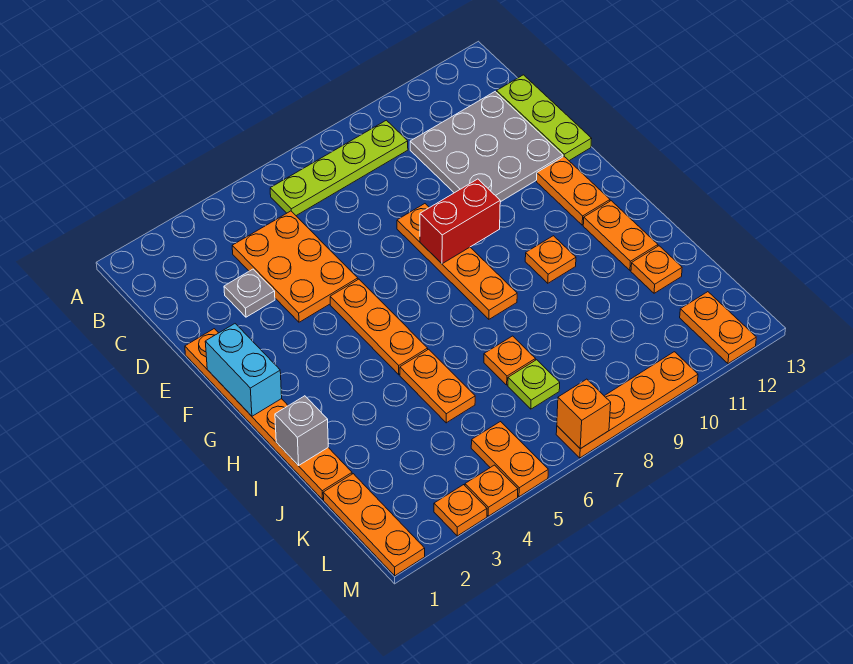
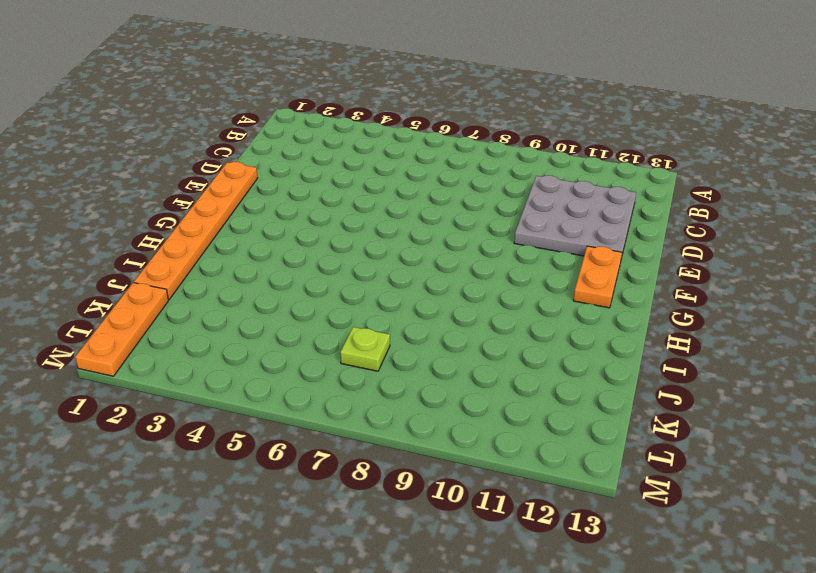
none -> lime 1x4 plate [270,120,408,216]
none -> orange 2x3 plate [232,211,358,322]
none -> lime 1x3 plate [496,75,592,161]

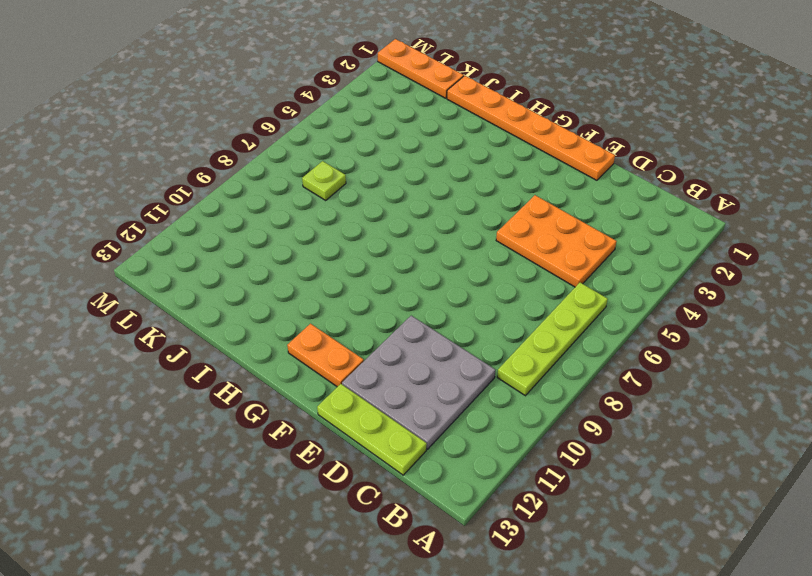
none -> grey 1x1 plate [224,269,275,317]
none -> orange 1x4 plate [397,204,517,319]
none -> orange 1x3 plate [330,279,428,375]

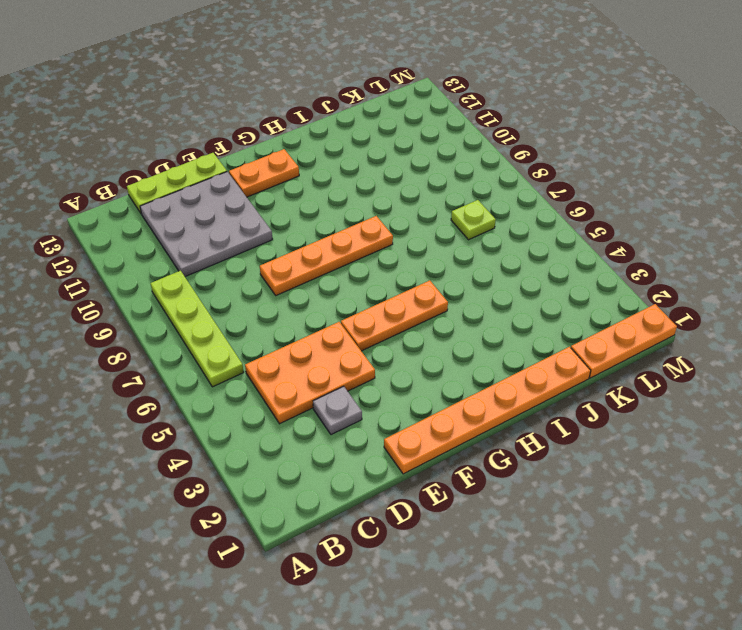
none -> orange 1x1 plate [525,236,576,283]
none -> orange 1x2 plate [583,201,658,270]
none -> orange 1x2 plate [400,349,475,423]

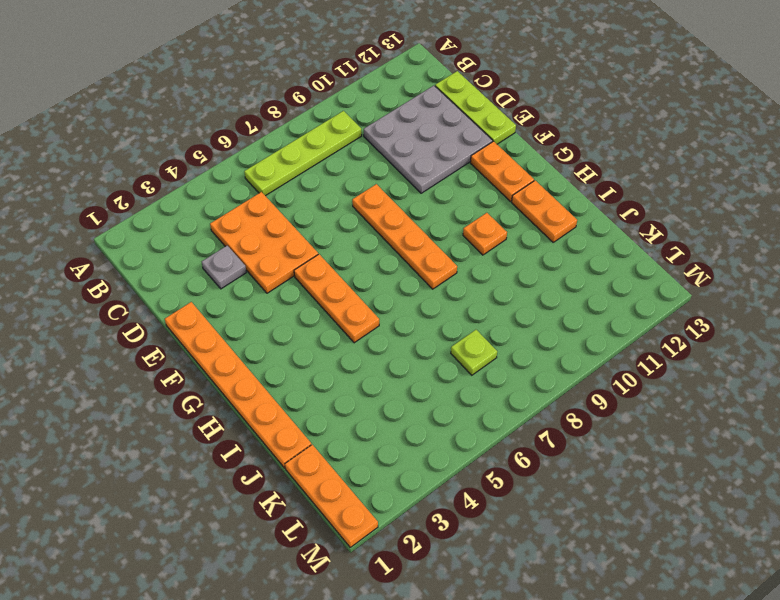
none -> orange 1x2 plate [400,349,475,423]
none -> orange 1x1 plate [484,336,535,385]
none -> orange 1x1 plate [631,246,682,293]

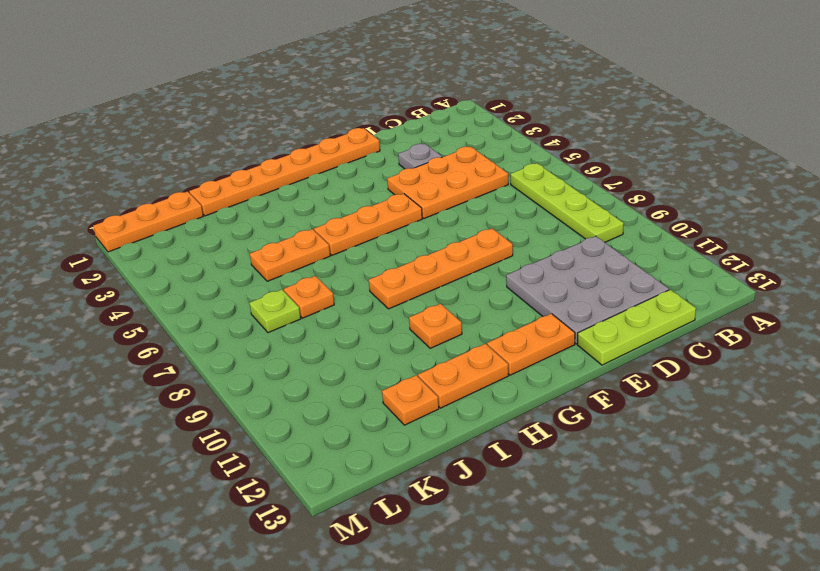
none -> orange 1x2 plate [471,422,548,497]
none -> orange 1x2 plate [680,292,756,364]
none -> orange 1x1 plate [434,485,487,536]

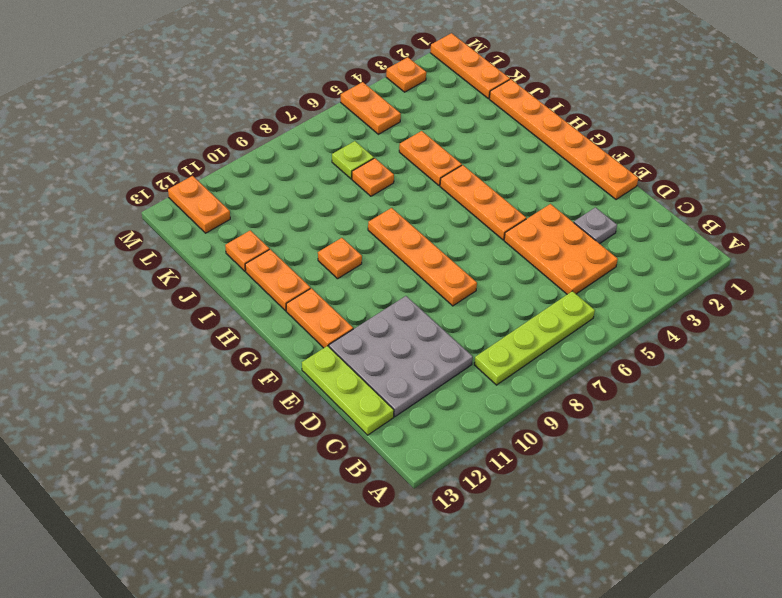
none -> orange 1x1 plate [465,465,518,516]
none -> orange 1x4 plate [556,352,698,458]
none -> cyan 1x2 brick [205,324,282,416]

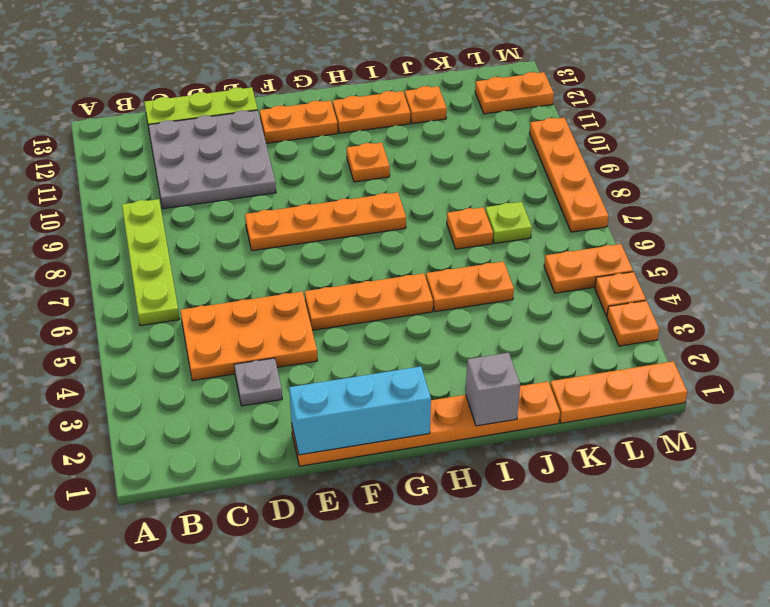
cyan 1x3 brick [289,366,431,455] -> cyan 1x2 brick [205,324,282,416]
none -> red 1x2 brick [420,179,500,264]
none -> orange 1x1 brick [557,379,611,449]

